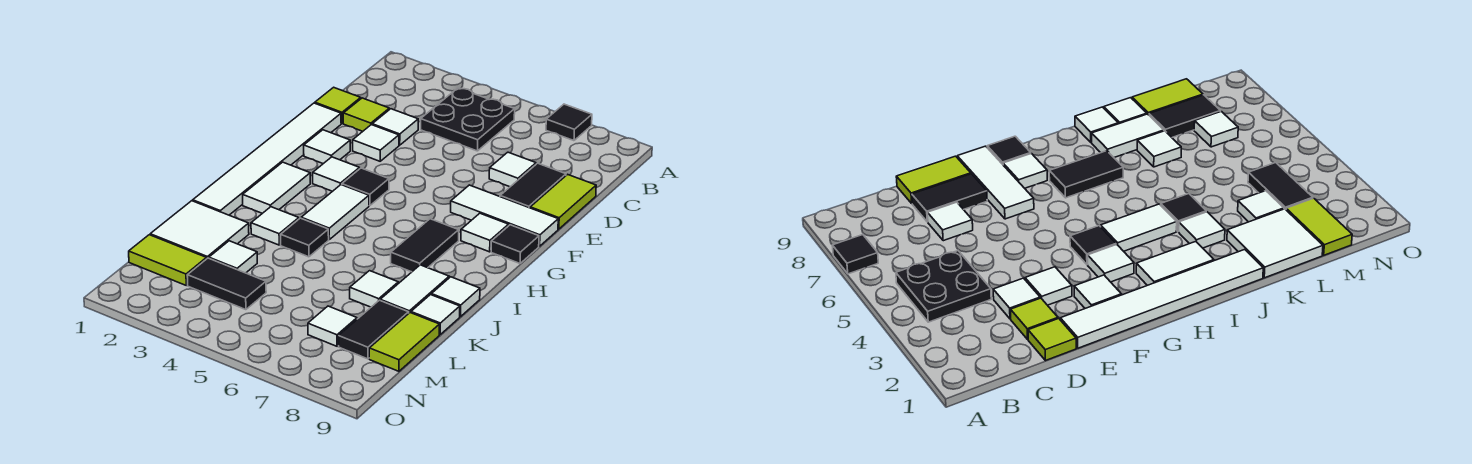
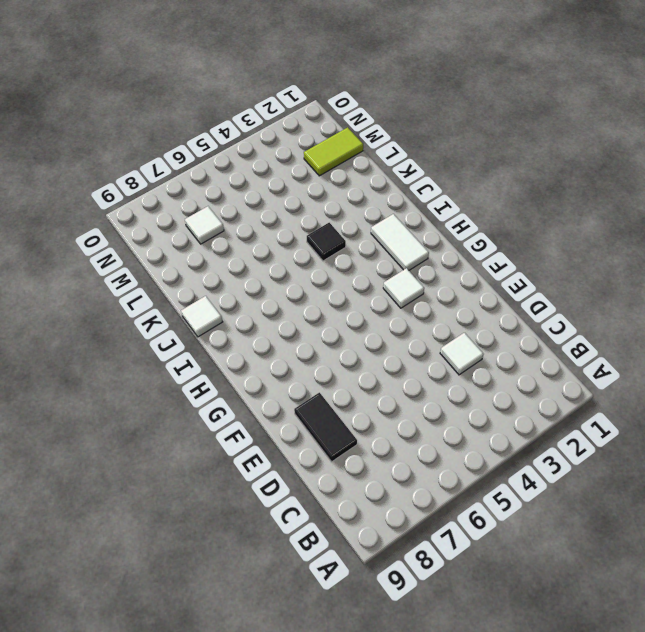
none -> black 1x1 tile [546,104,592,141]
none -> black 2x2 plate [421,88,515,151]
none -> lime 1x1 tile [315,87,361,123]
none -> lime 1x1 tile [343,98,389,131]

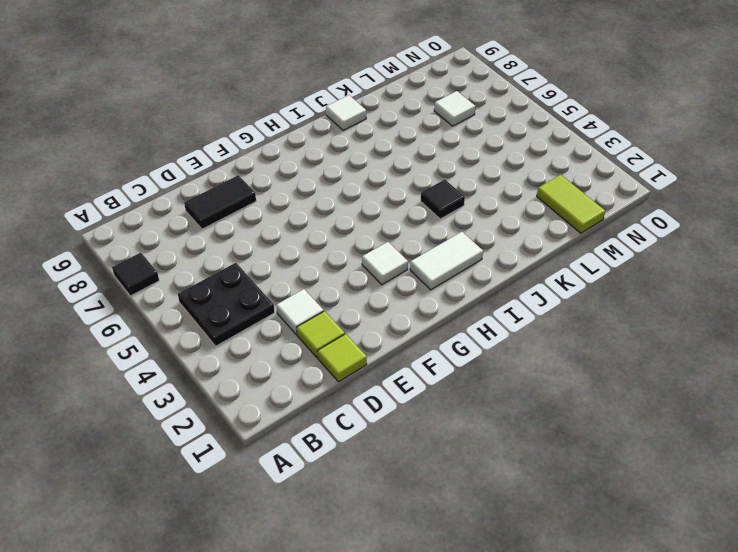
none -> white 1x1 tile [489,152,536,187]
none -> lime 1x2 tile [530,174,596,229]
none -> white 1x6 tile [193,103,341,215]
none -> white 1x1 tile [353,125,399,161]

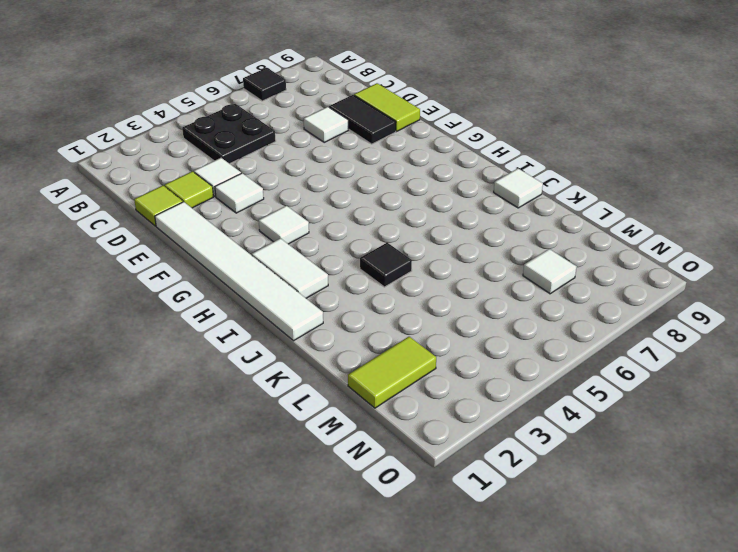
none -> white 1x1 tile [304,130,350,164]
none -> white 1x3 tile [451,185,558,246]
none -> black 1x1 tile [342,168,389,206]
none -> white 1x1 tile [461,213,509,252]

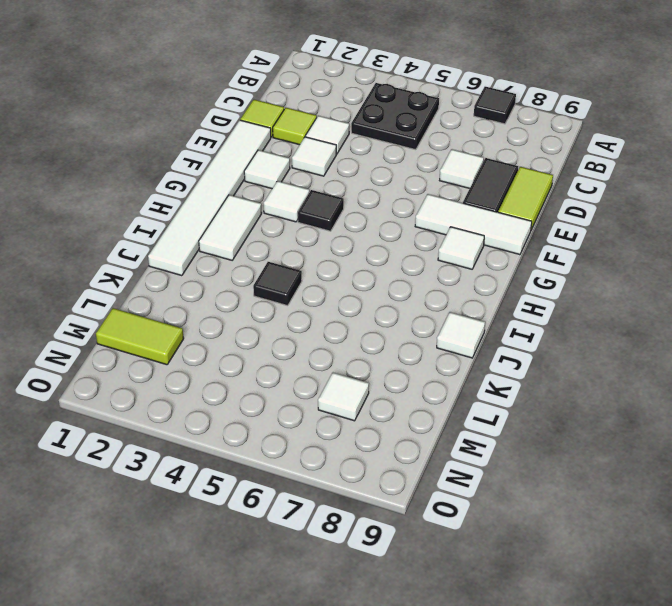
none -> black 1x1 tile [491,225,539,263]
none -> white 1x2 tile [301,185,369,240]
none -> black 1x2 tile [391,219,459,272]
none -> white 1x1 tile [251,207,299,245]

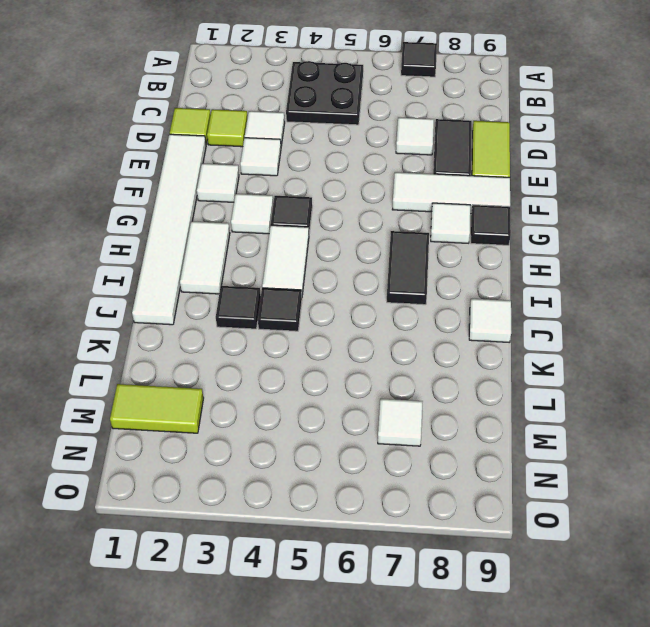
black 1x1 tile [216,286,261,329] -> white 1x1 tile [251,207,299,245]
none -> white 1x2 tile [380,265,449,313]
none -> white 2x2 tile [150,201,249,259]
none -> white 1x1 tile [350,271,398,307]
none -> white 1x1 tile [411,295,460,335]

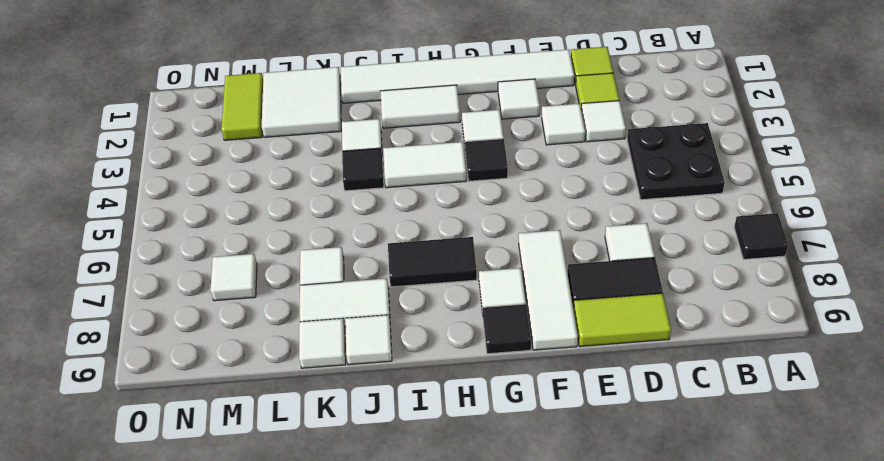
none -> white 1x1 tile [209,241,257,273]
none -> black 1x2 tile [339,300,409,359]
none -> lime 1x2 tile [369,313,439,371]
none -> black 1x2 tile [187,258,266,310]

